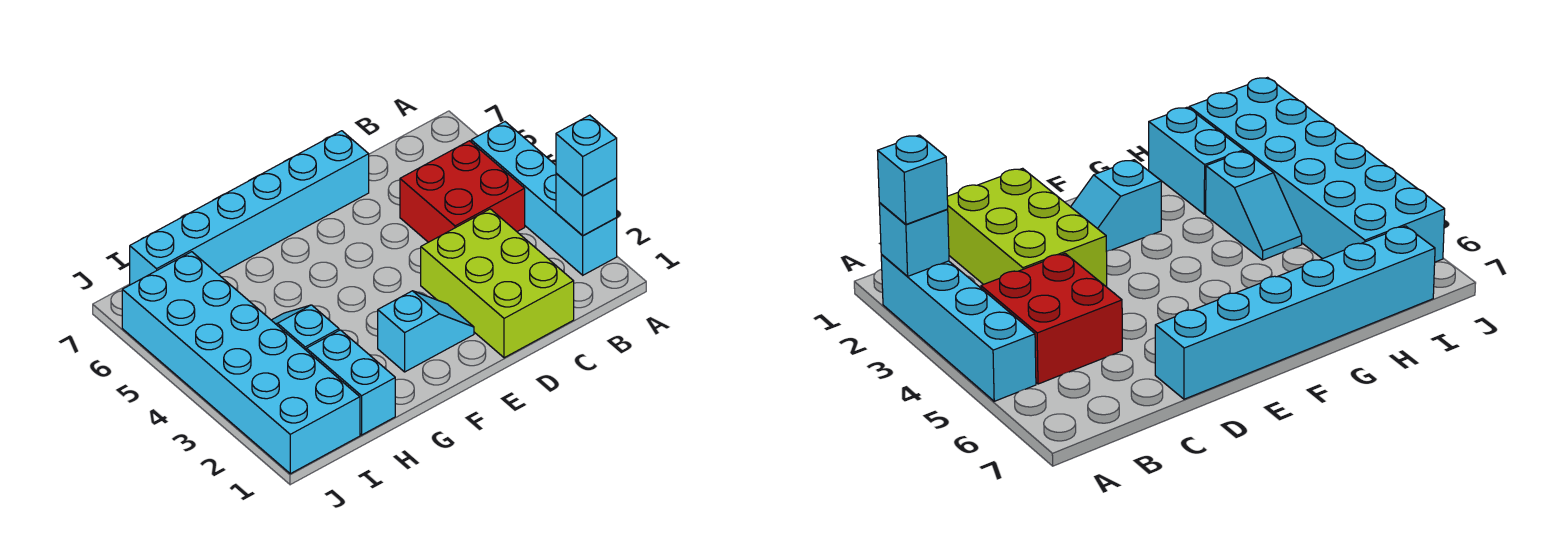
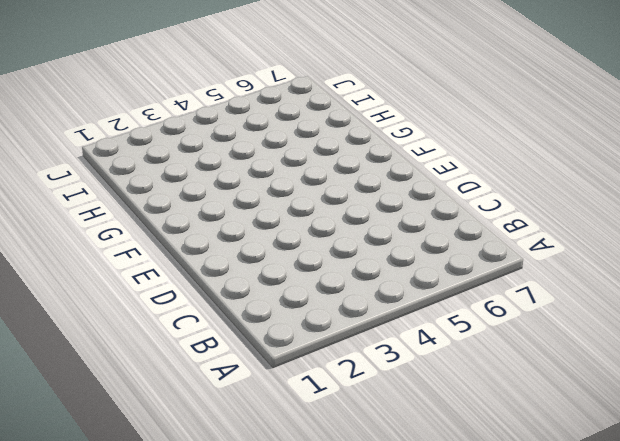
none -> cyan 1x4 brick [471,122,617,275]
none -> red 2x2 brick [400,141,525,242]

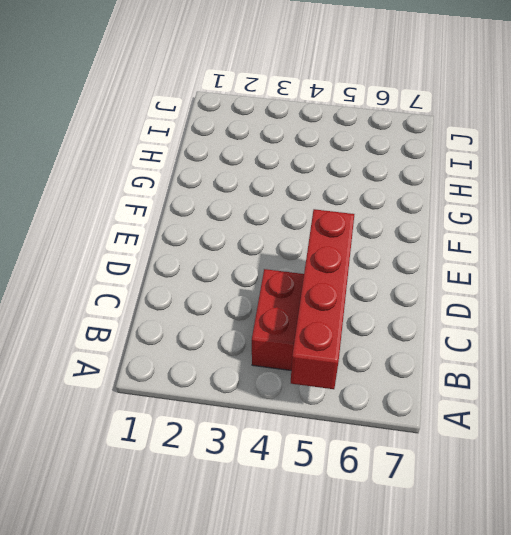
red 1x4 brick [291,209,354,389] -> none
none -> cyan 1x4 brick [471,122,617,275]
none -> lime 2x3 brick [421,209,574,358]

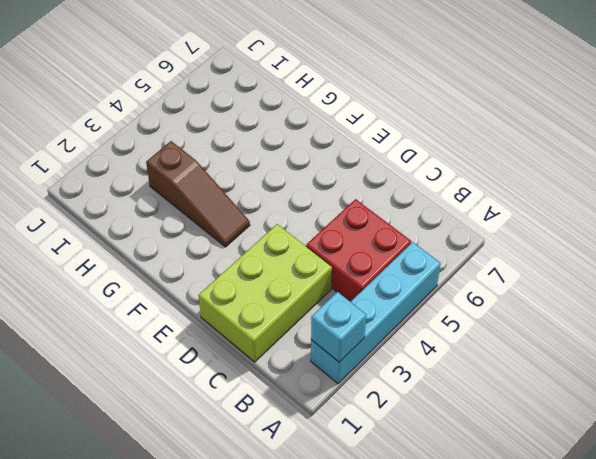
brown 1x3 slope [146,141,250,247] -> cyan 1x2 slope [272,305,339,350]
none -> cyan 1x6 brick [130,131,369,285]
none -> cyan 1x2 slope [378,291,474,372]

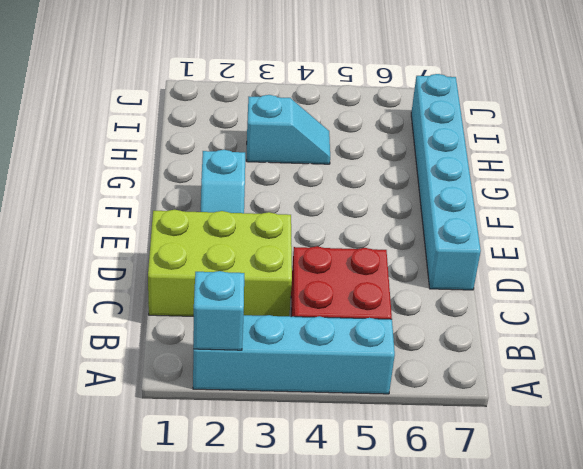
none -> cyan 1x2 brick [306,330,395,435]
none -> cyan 2x6 brick [122,252,360,474]

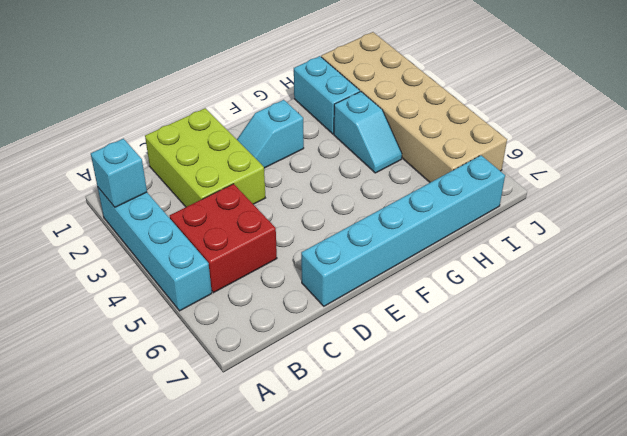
tan 2x6 brick [321,32,507,182] -> cyan 2x6 brick [122,252,360,474]
none -> cyan 1x1 brick [556,115,617,196]

